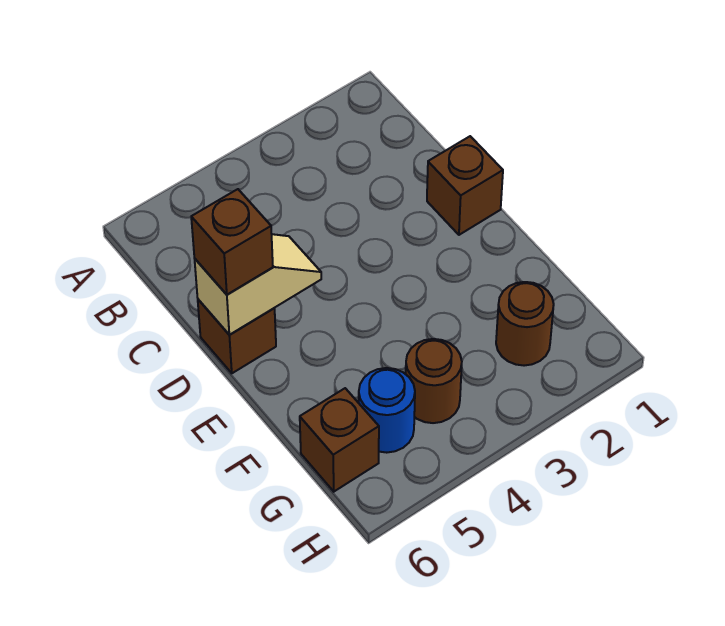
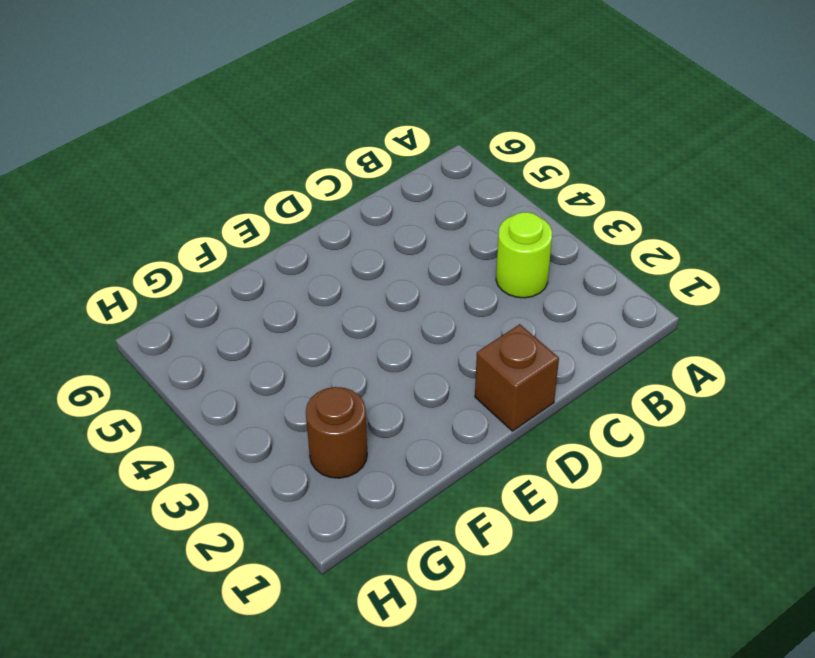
lime 1x1 round brick [496,212,552,298] -> none
none -> brown 1x1 brick [198,300,276,373]
none -> brown 1x1 round brick [406,339,462,423]

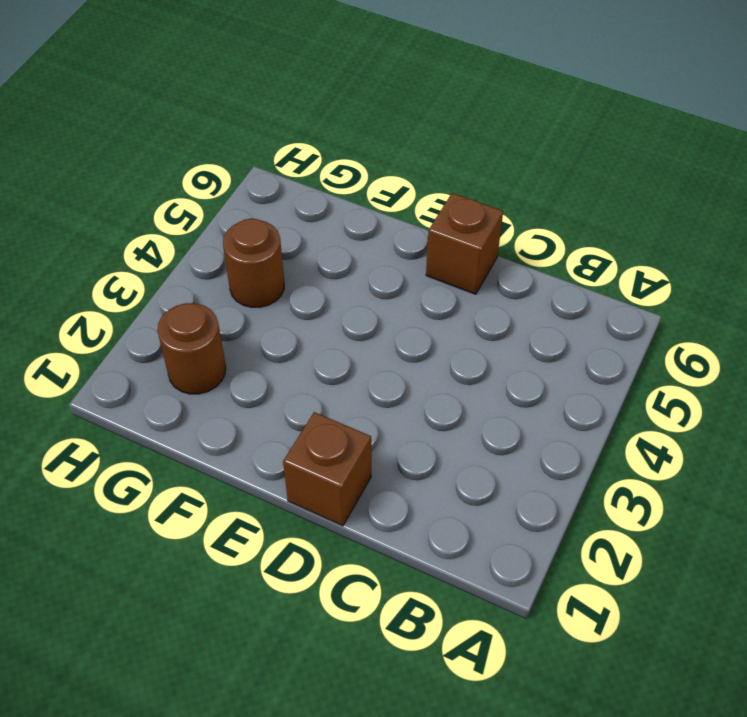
none -> blue 1x1 round brick [359,368,415,453]
none -> brown 1x1 brick [300,388,379,492]

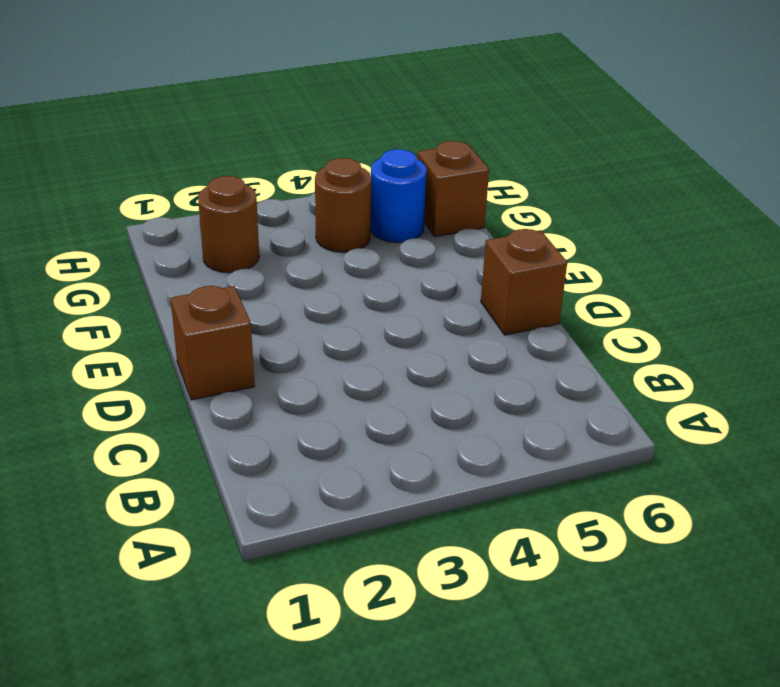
none -> tan 1x2 slope [195,234,321,335]
none -> brown 1x1 brick [191,189,273,294]

